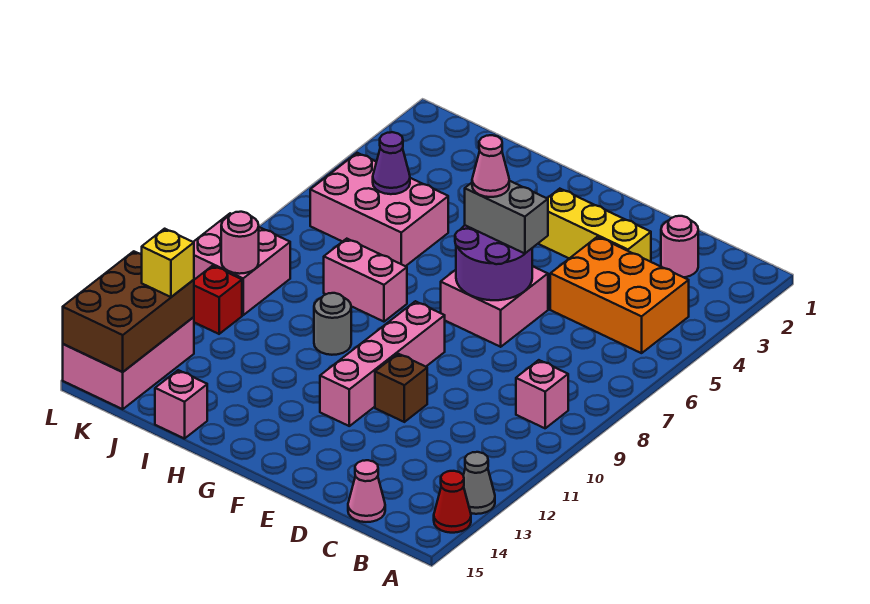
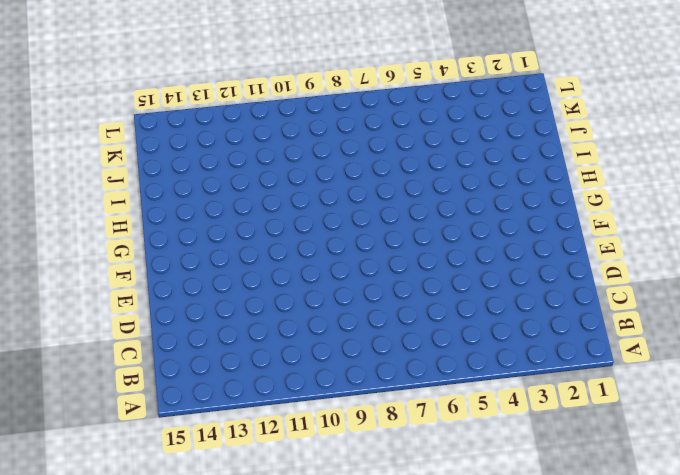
none -> grey 1x1 cone [463,452,495,514]
none -> red 1x1 cone [434,471,471,533]
none -> orange 2x3 brick [550,237,689,353]

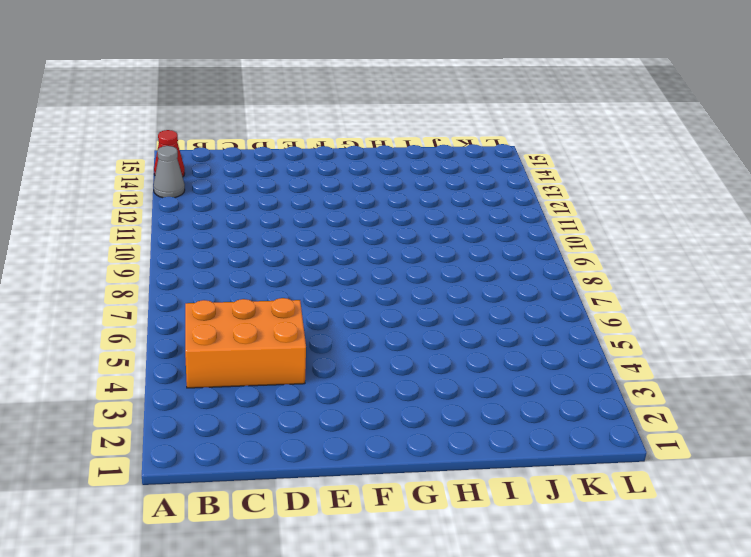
none -> pink 1x1 brick [516,360,568,428]
none -> pink 1x1 round brick [661,216,698,277]
none -> pink 1x1 cone [348,460,385,522]

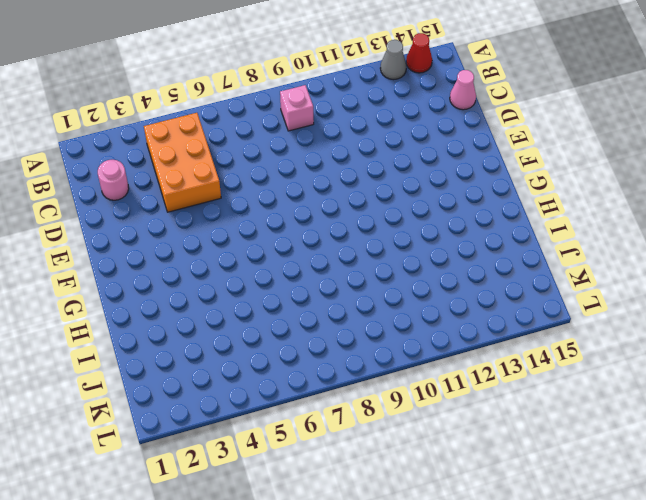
none -> yellow 1x3 brick [538,189,651,262]
none -> pink 2x2 brick [441,266,548,347]
none -> brown 1x1 brick [375,354,427,422]

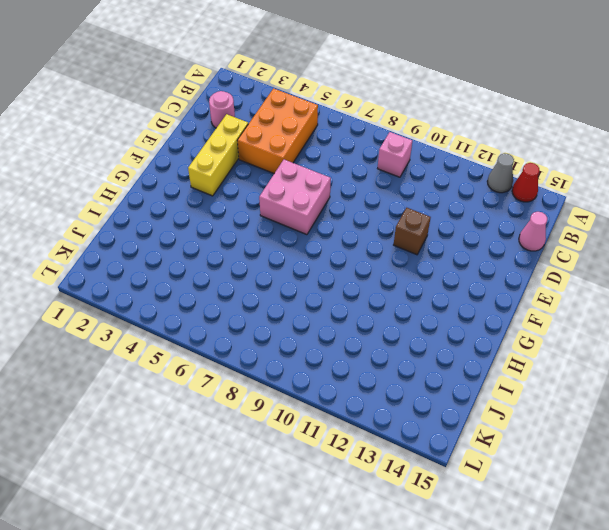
none -> pink 1x4 brick [320,301,445,426]
none -> pink 1x2 brick [324,239,407,322]
none -> grey 1x1 round brick [314,293,351,355]

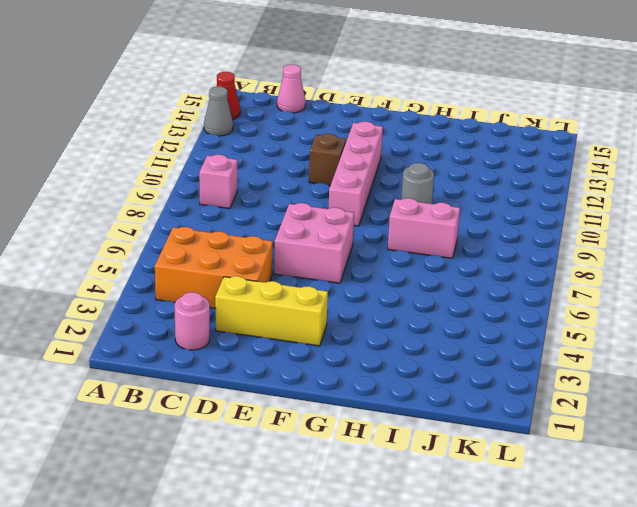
none -> pink 2x3 brick [310,153,448,266]
none -> pink 1x1 brick [155,370,207,439]
none -> pink 2x2 brick [194,213,290,315]

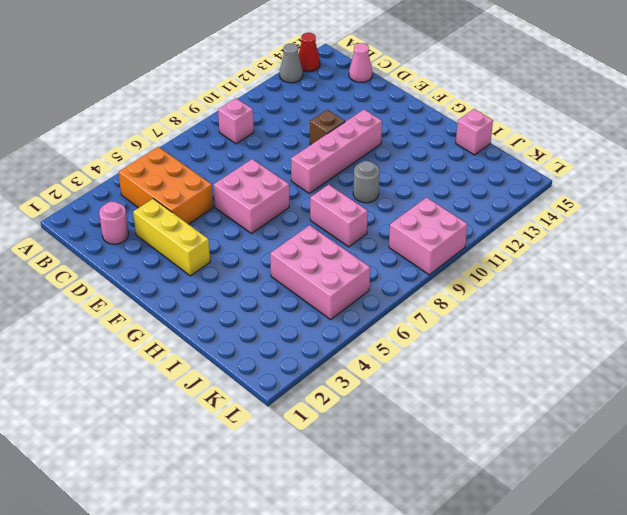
none -> red 1x1 brick [194,266,242,334]
none -> pink 2x3 brick [63,317,194,409]
none -> purple 2x2 round brick [455,225,532,300]

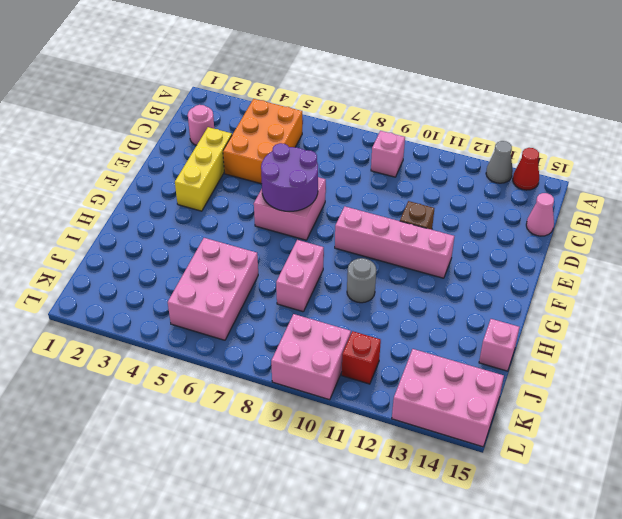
none -> purple 1x1 cone [373,132,410,194]
none -> pink 1x1 round brick [221,212,259,274]
none -> brown 2x3 brick [63,251,194,372]

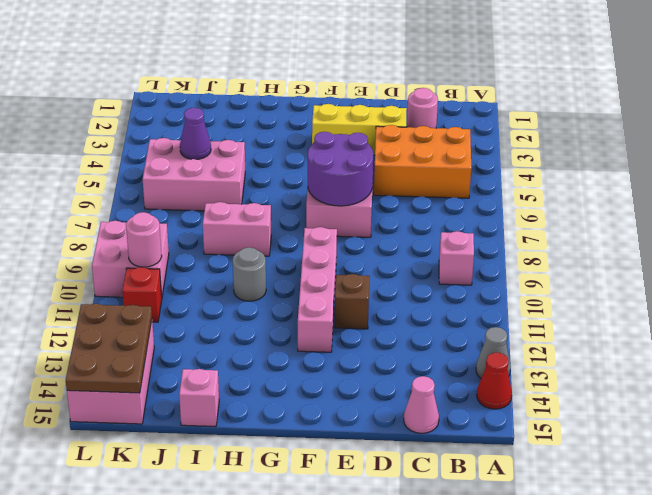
brown 2x3 plate [66,304,152,393] -> brown 2x3 brick [63,251,194,372]
none -> grey 1x2 brick [465,181,548,254]
none -> yellow 1x1 brick [142,229,194,297]
none -> pink 1x1 cone [472,135,509,197]

